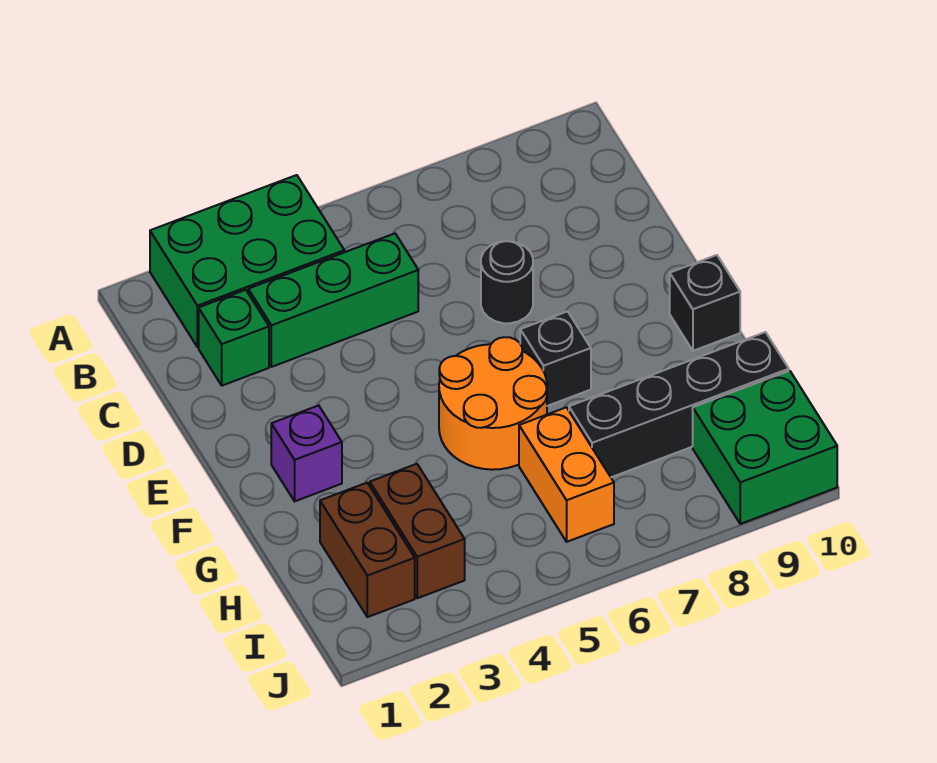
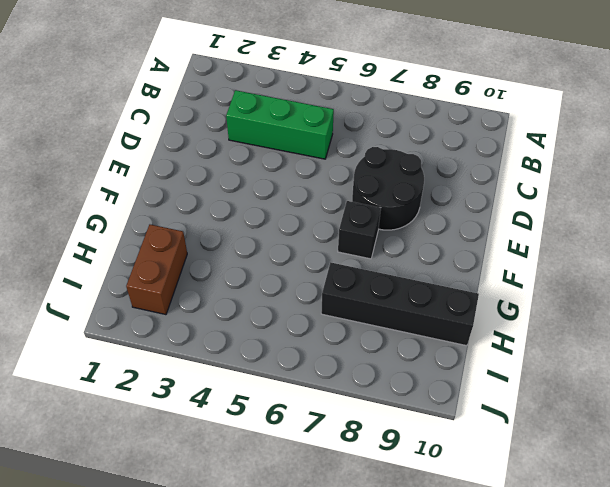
black 2x2 round brick [352,147,424,230] -> black 1x1 round brick [481,241,533,323]
none -> green 2x3 brick [150,175,344,347]
none -> green 1x1 brick [199,290,269,386]
none -> purple 1x1 brick [271,405,342,501]

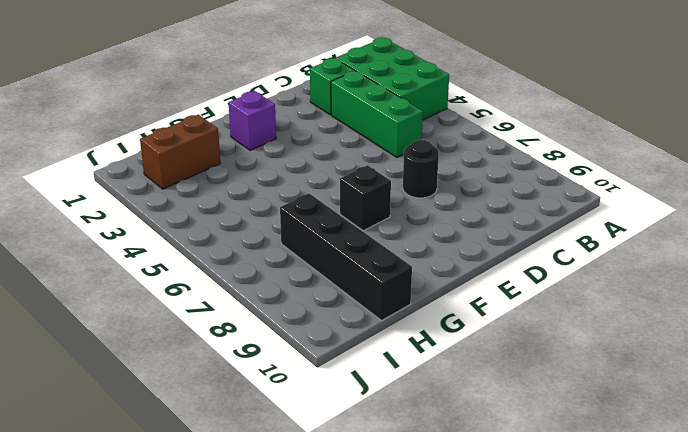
none -> orange 2x2 round brick [439,337,547,470]
none -> black 1x1 brick [670,255,740,351]
none -> brown 1x2 brick [370,464,465,598]

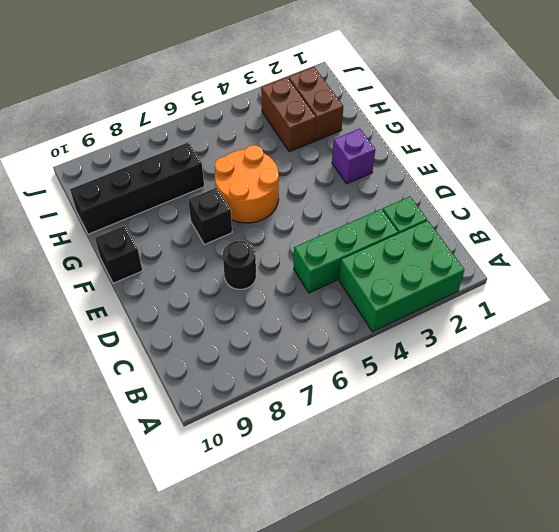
none -> orange 1x2 brick [519,407,614,542]
none -> green 2x2 brick [693,371,837,524]

